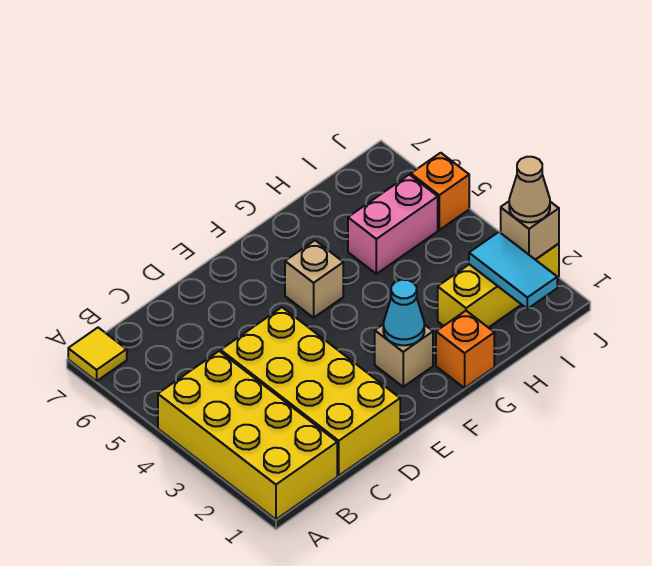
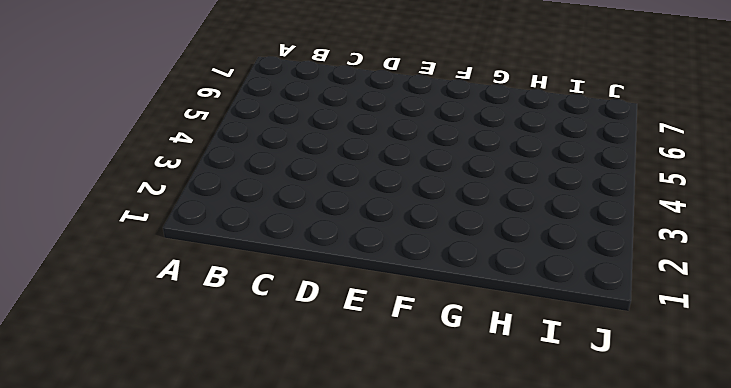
none -> yellow 2x4 brick [158,351,337,519]
none -> yellow 1x1 tile [68,328,127,381]
none -> yellow 2x4 brick [221,307,400,476]

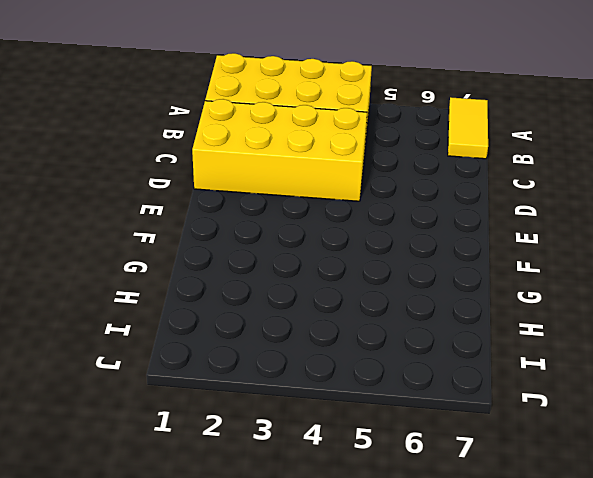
yellow 1x2 tile [448,97,488,159] -> yellow 1x1 tile [68,328,127,381]
none -> tan 1x1 brick [375,324,433,387]
none -> tan 1x1 brick [285,241,343,318]
none -> orange 1x1 brick [436,311,494,388]

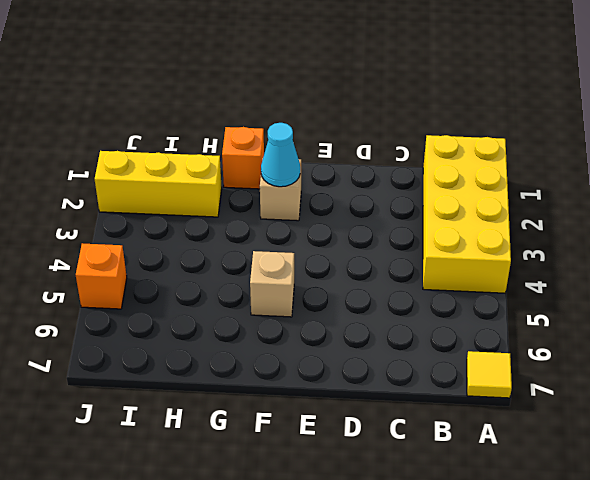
none -> yellow 2x4 brick [221,307,400,476]
none -> pink 1x2 brick [348,175,438,274]
none -> cyan 1x2 tile [469,232,557,309]

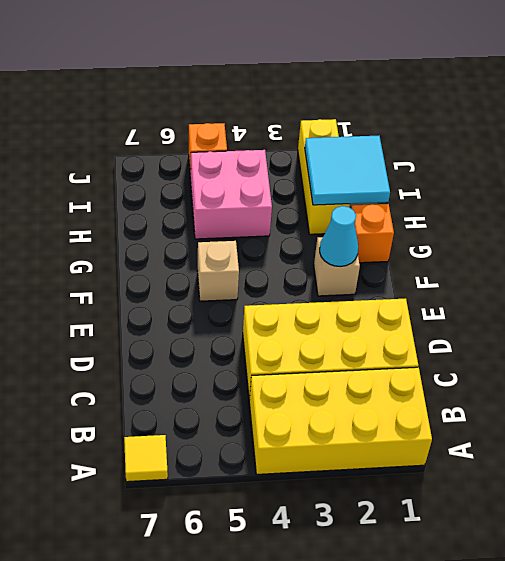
cyan 2x2 tile [305,136,390,205] -> cyan 1x2 tile [469,232,557,309]
pink 2x2 brick [191,150,272,239] -> pink 1x2 brick [348,175,438,274]
none -> tan 1x1 brick [501,202,559,260]
none -> tan 1x1 cone [509,157,550,222]

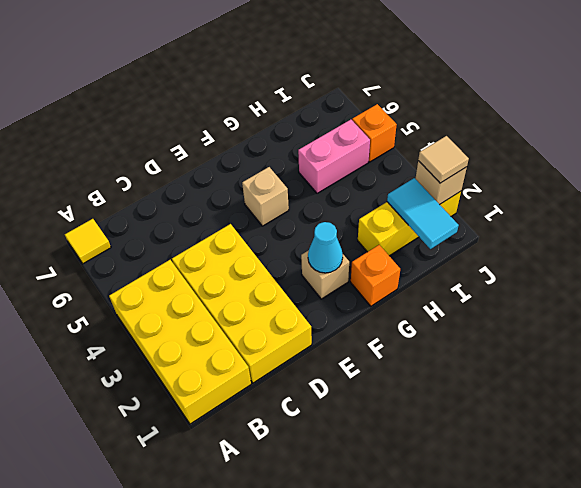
tan 1x1 tile [418,136,469,183] -> tan 1x1 cone [509,157,550,222]

